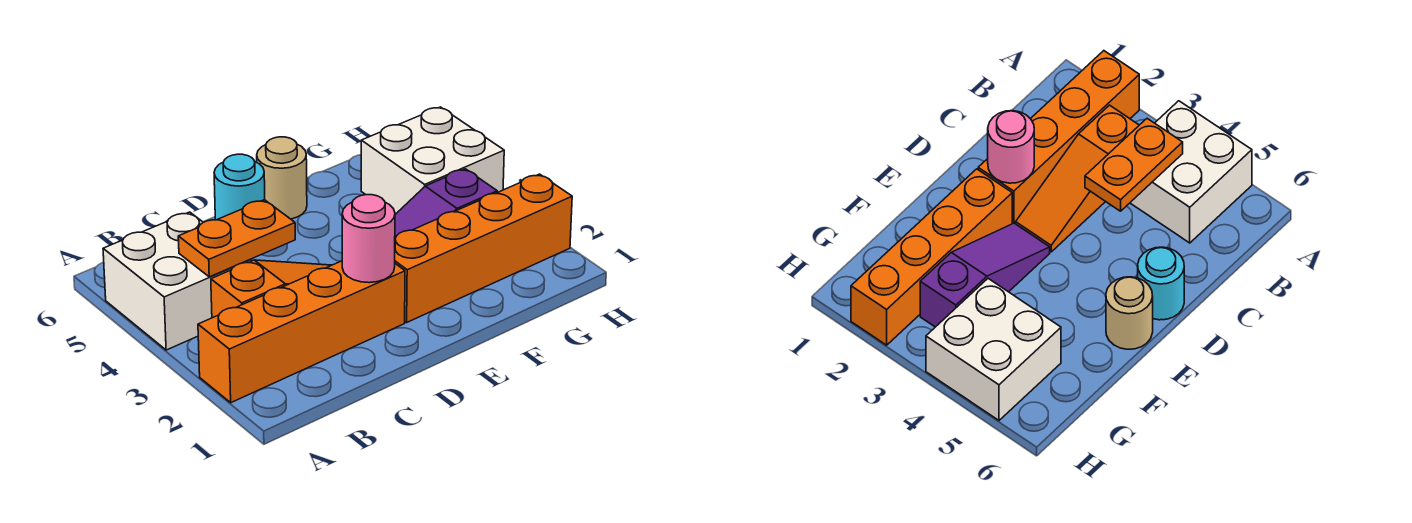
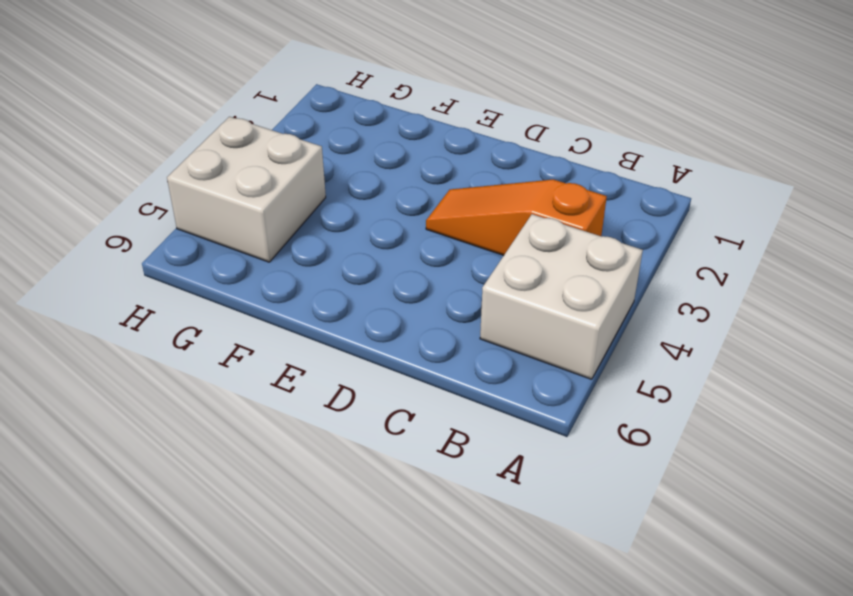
none -> orange 1x4 brick [198,261,405,403]
none -> cyan 1x1 round brick [214,154,265,220]

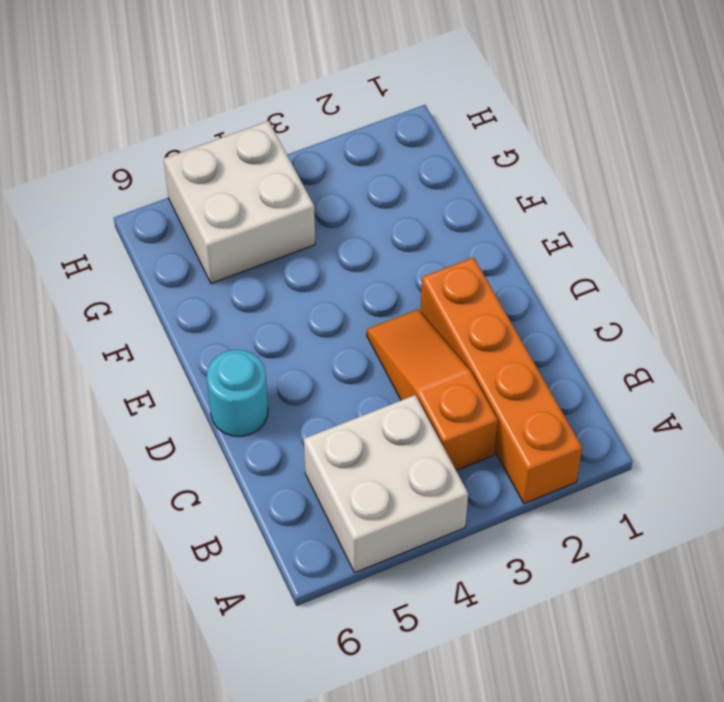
none -> orange 1x4 brick [395,174,572,322]
none -> purple 1x3 slope [395,169,497,237]

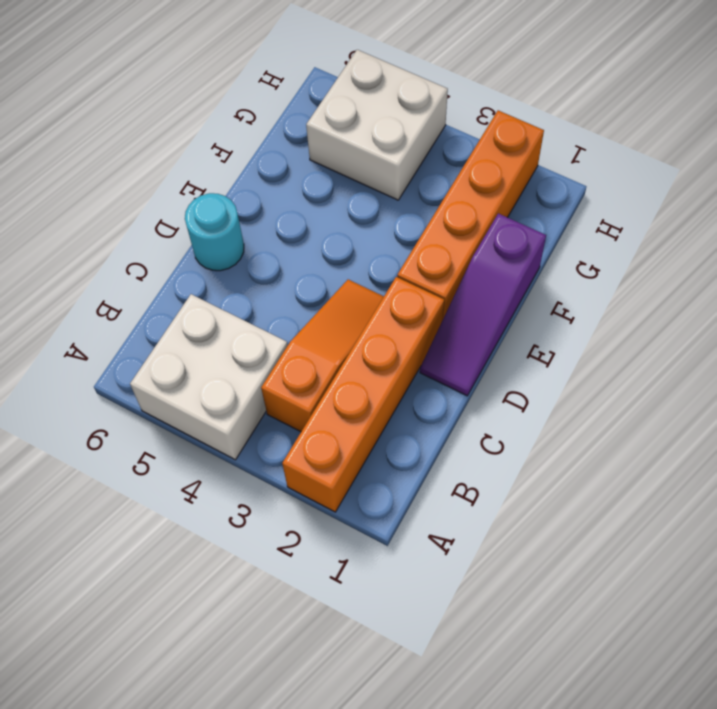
purple 1x3 slope [420,213,546,396] -> purple 1x3 slope moved to [395,169,497,237]
none -> tan 1x1 round brick [257,137,307,219]
none -> orange 1x2 plate [178,200,295,277]

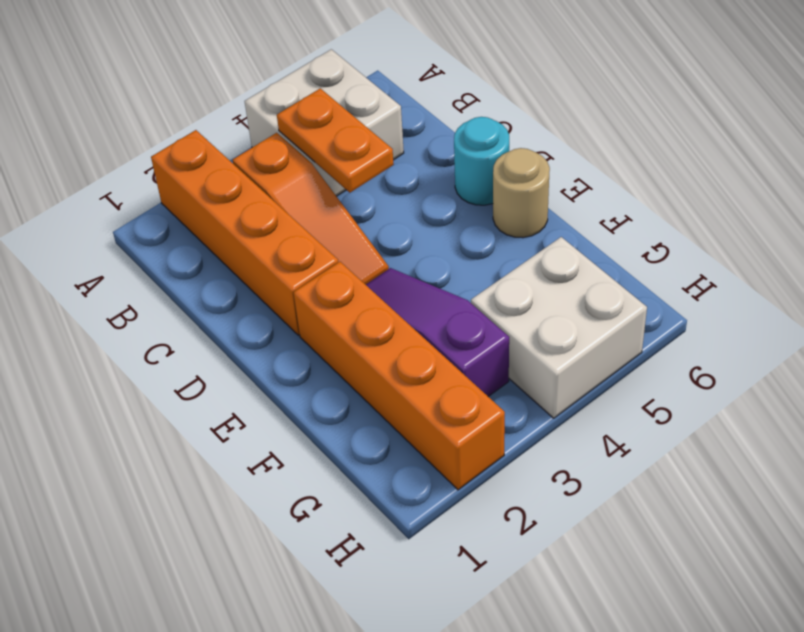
none -> pink 1x1 round brick [342,195,395,283]

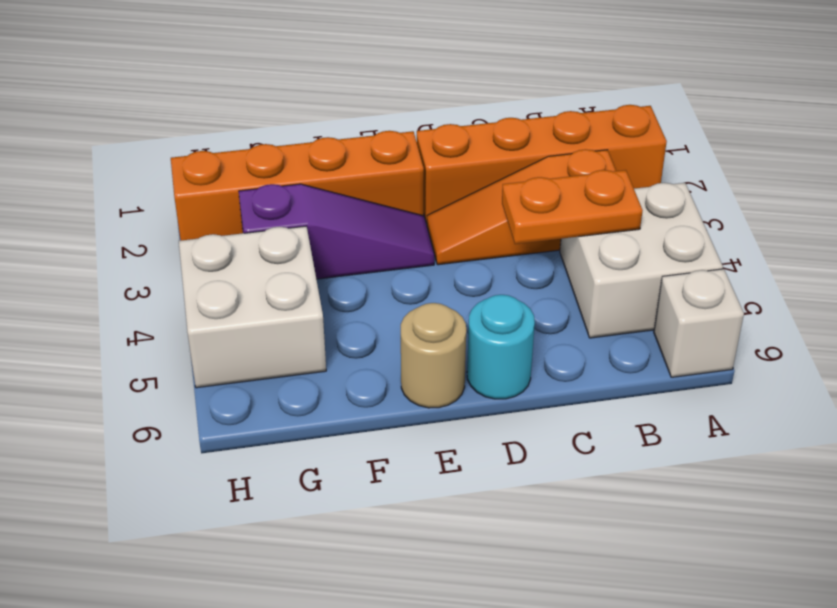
white 1x1 brick [654,269,744,377] -> none
none -> pink 1x1 round brick [342,195,395,283]

